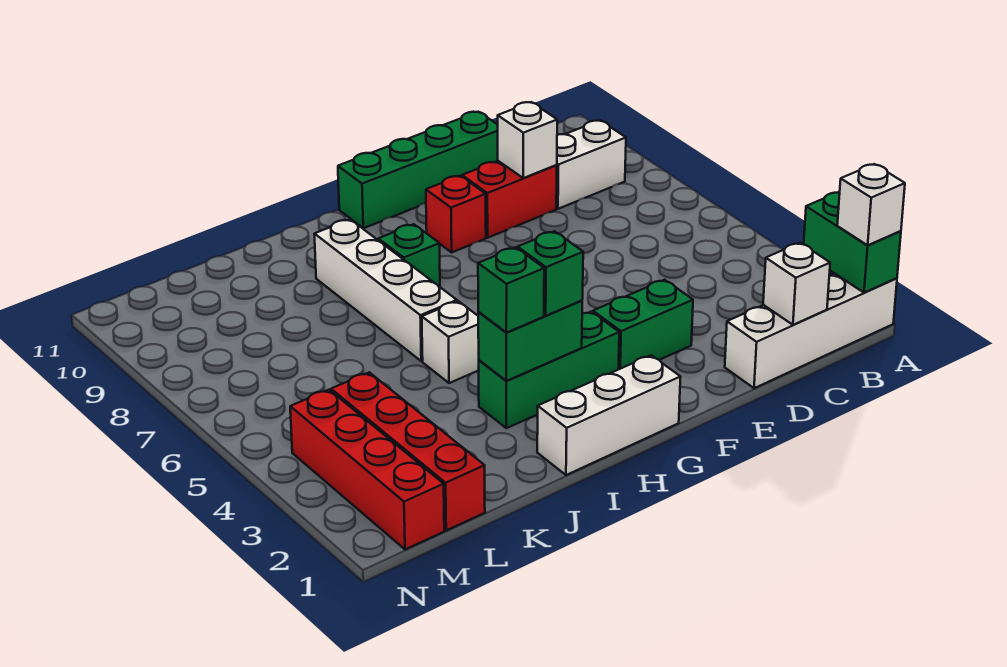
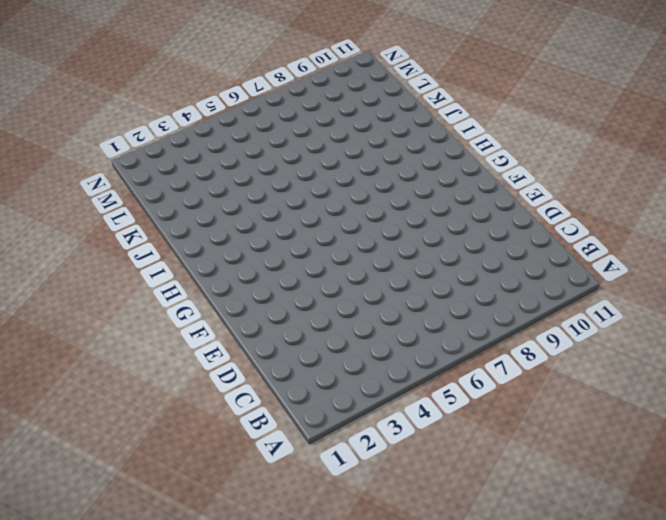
none -> white 1x4 brick [725,273,897,388]
none -> white 1x2 brick [556,120,626,209]
none -> red 1x2 brick [462,161,557,238]

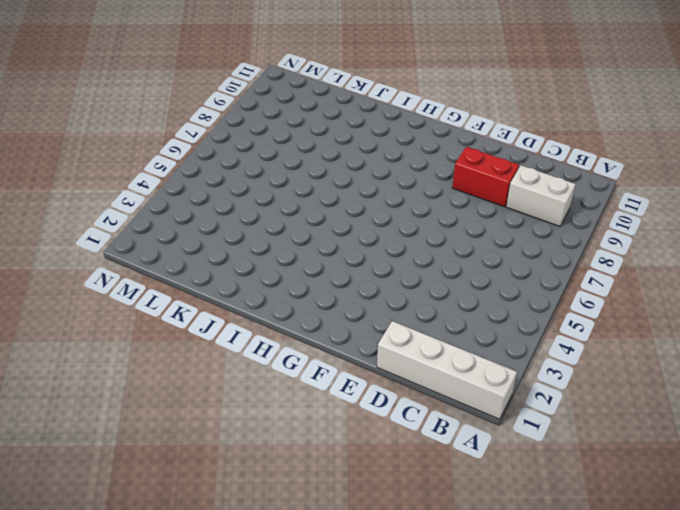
none -> green 1x4 brick [338,112,498,228]
none -> green 1x2 brick [593,280,693,369]
none -> red 1x1 brick [426,176,486,252]

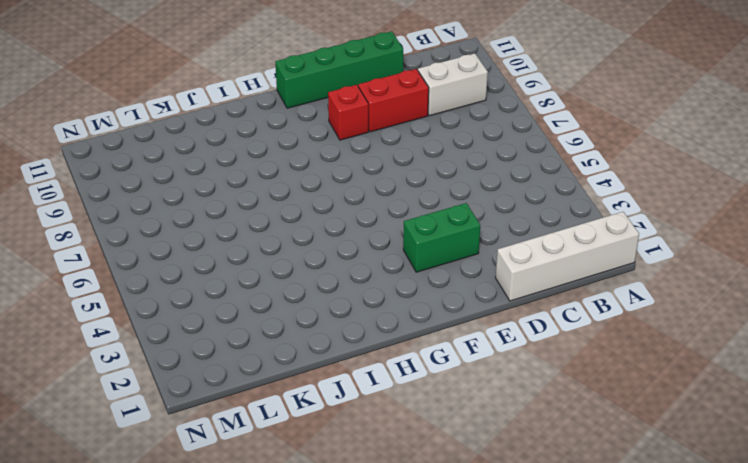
none -> white 1x3 brick [537,355,680,475]
none -> green 1x3 brick [479,312,619,428]
none -> green 1x1 brick [378,224,440,287]

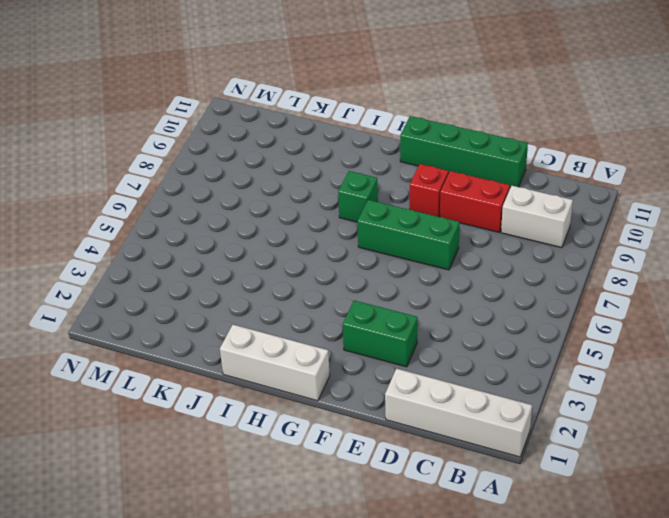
green 1x3 brick [357,200,459,270] -> green 1x3 brick moved to [479,312,619,428]
none -> white 1x1 brick [422,301,479,383]
none -> white 1x4 brick [314,219,457,361]
none -> red 1x4 brick [331,372,485,530]

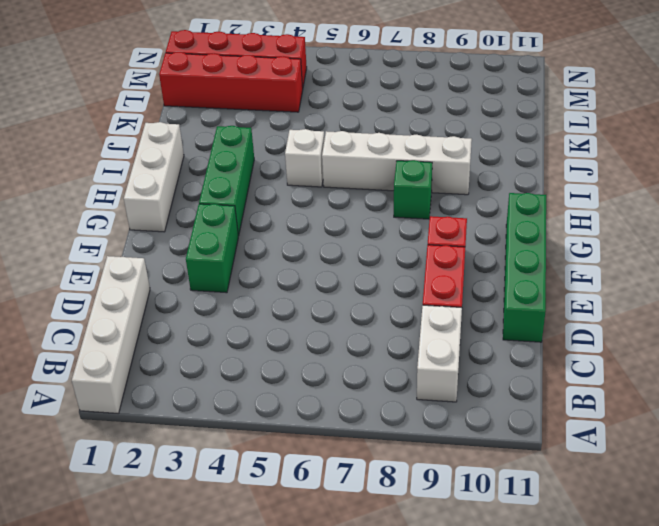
none -> green 1x2 brick [804,192,901,293]
none -> white 1x1 brick [763,243,830,325]
none -> white 1x1 brick [498,102,557,178]

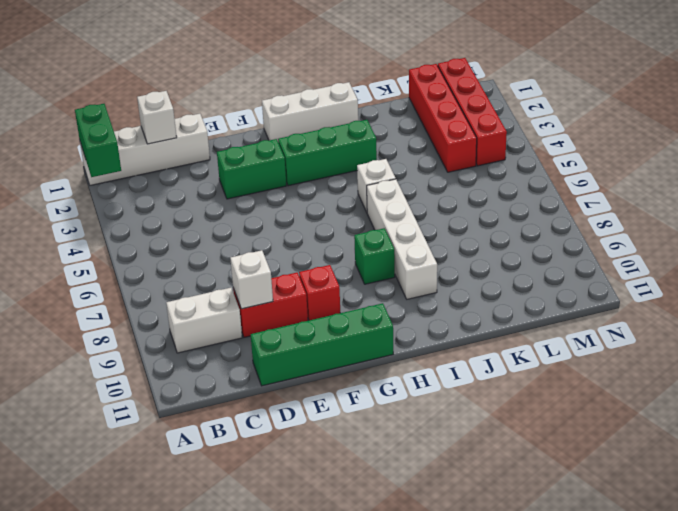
none -> green 1x2 brick [478,301,582,381]
none -> white 1x1 brick [837,164,905,245]
none -> green 1x1 brick [517,231,583,316]

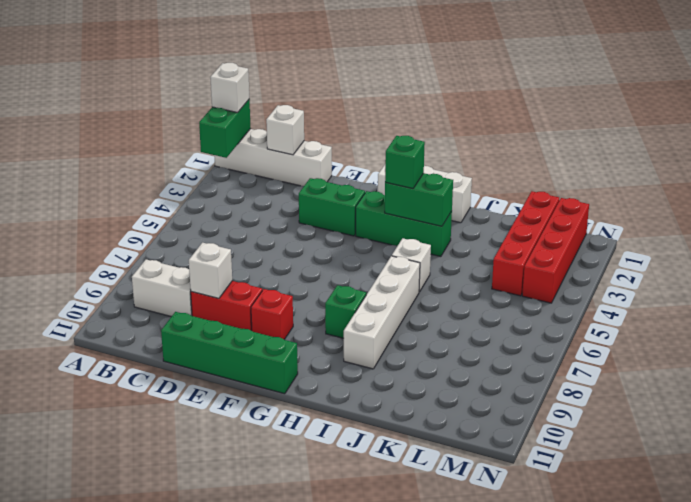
none -> green 1x1 brick [478,247,544,333]

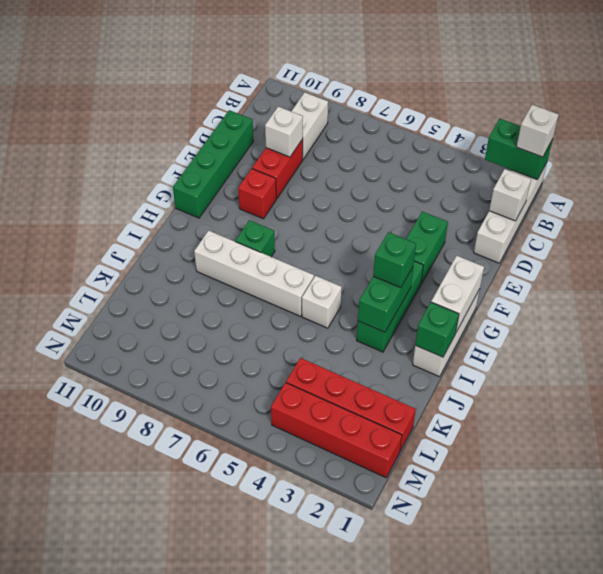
white 1x2 brick [431,256,484,332] -> none
green 1x1 brick [415,302,459,357] -> green 1x1 brick moved to [478,247,544,333]

